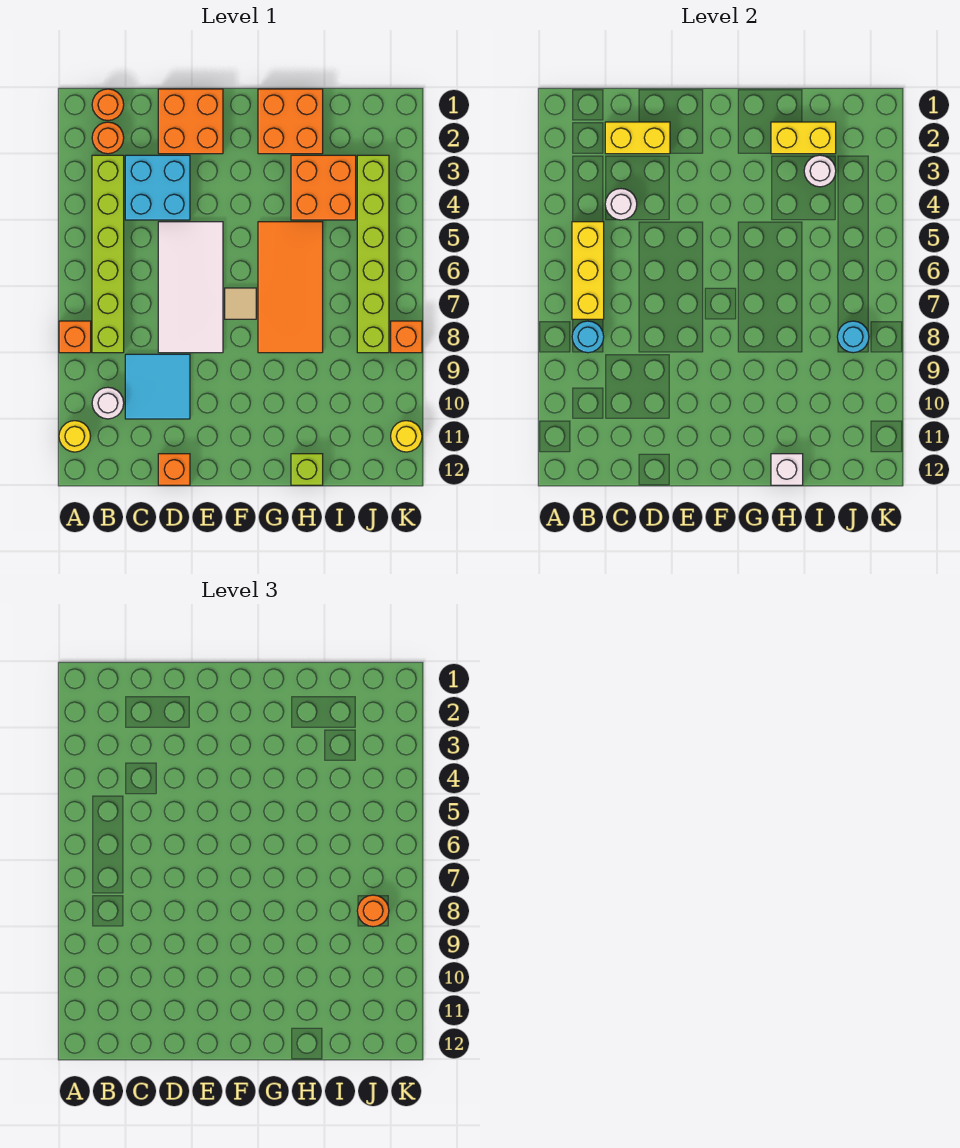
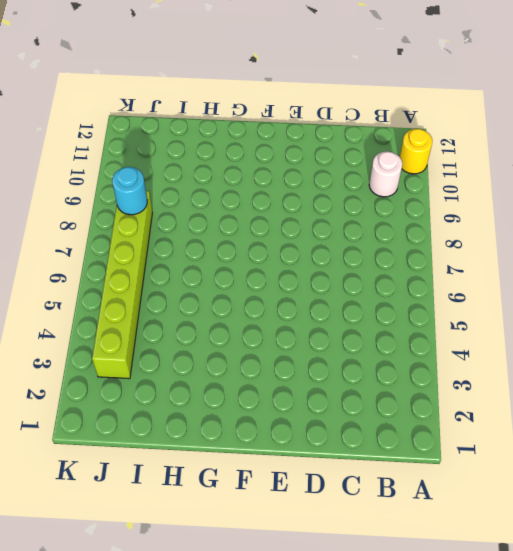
none -> orange 1x1 brick [59,321,91,353]
none -> orange 1x1 round brick [92,89,124,121]
none -> orange 1x1 round brick [92,122,124,154]

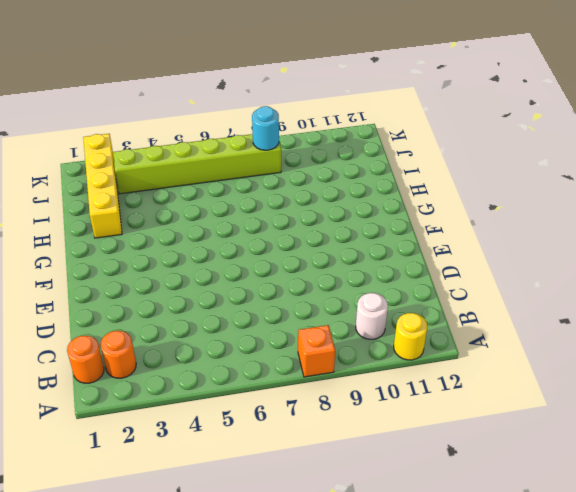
yellow 1x4 brick [83,134,122,238] -> orange 2x2 brick [258,89,323,154]
none -> lime 1x6 brick [92,155,124,353]
none -> cyan 2x2 brick [125,155,190,220]
none -> cyan 2x2 tile [125,354,190,419]

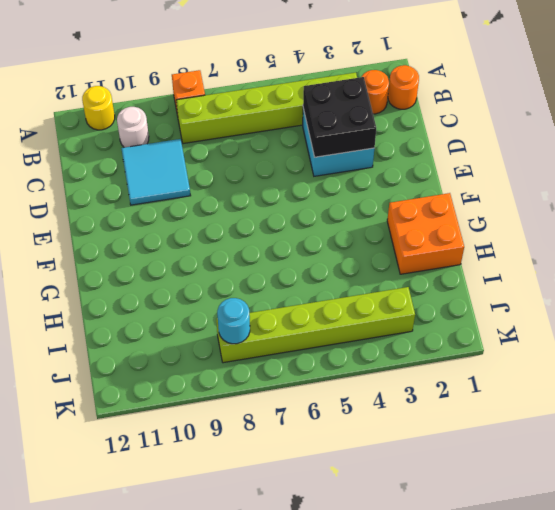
black 2x2 brick [303,77,376,157] -> white 1x1 round brick [605,189,637,220]
none -> orange 2x2 brick [158,89,223,154]
none -> white 2x4 tile [158,222,223,353]
none -> orange 1x1 brick [158,454,190,485]

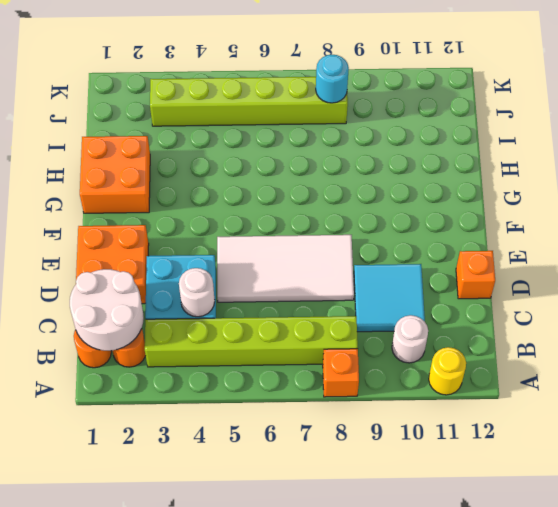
white 2x2 round brick [70,269,144,351] -> yellow 1x2 brick [605,122,670,154]
none -> tan 1x1 tile [225,288,256,319]
none -> orange 2x4 tile [258,222,323,353]
none -> orange 2x2 brick [291,155,356,220]

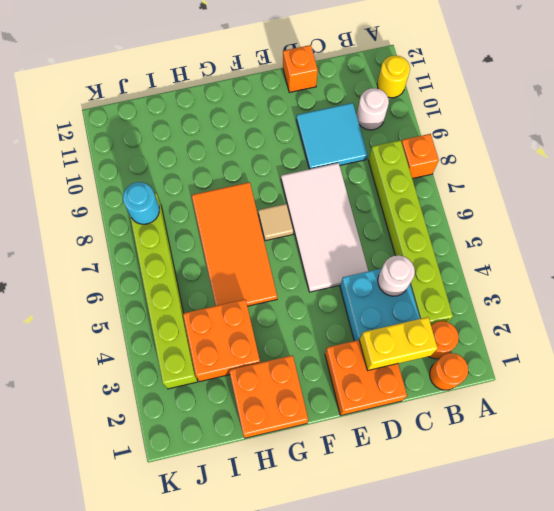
none -> lime 1x1 brick [291,454,323,485]
none -> orange 1x1 brick [391,321,422,353]
none -> yellow 1x1 round brick [391,421,422,452]

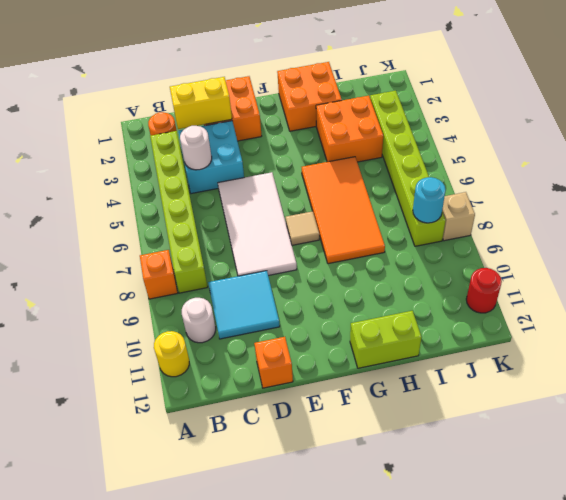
lime 1x2 brick [350,311,422,368] -> lime 1x1 brick [291,454,323,485]
tan 1x1 brick [442,192,475,241] -> orange 1x1 brick [391,321,422,353]
red 1x1 round brick [466,268,502,313] -> yellow 1x1 round brick [391,421,422,452]
none -> orange 1x1 round brick [92,89,124,121]
none -> yellow 1x3 brick [572,222,604,319]
none -> cyan 1x1 round brick [572,321,604,353]

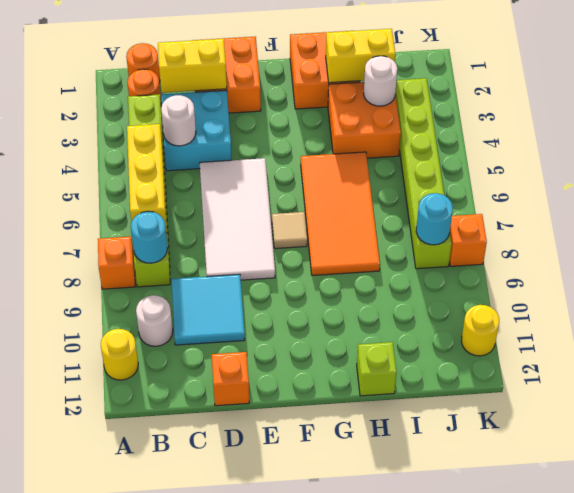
none -> white 1x1 brick [771,454,803,485]
none -> orange 1x1 round brick [357,895,389,927]

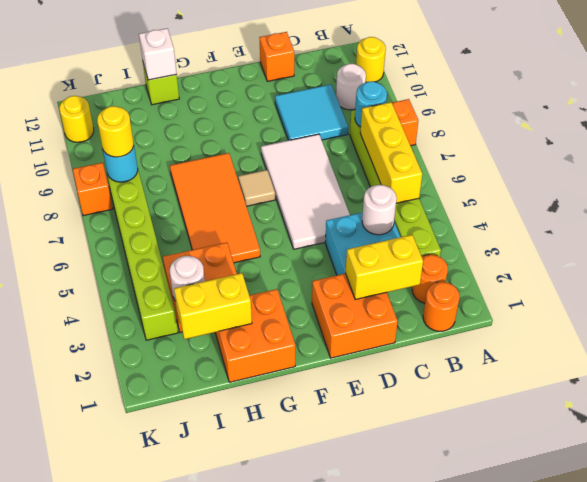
yellow 1x1 round brick [97,106,134,157] -> orange 1x1 round brick [357,895,389,927]

